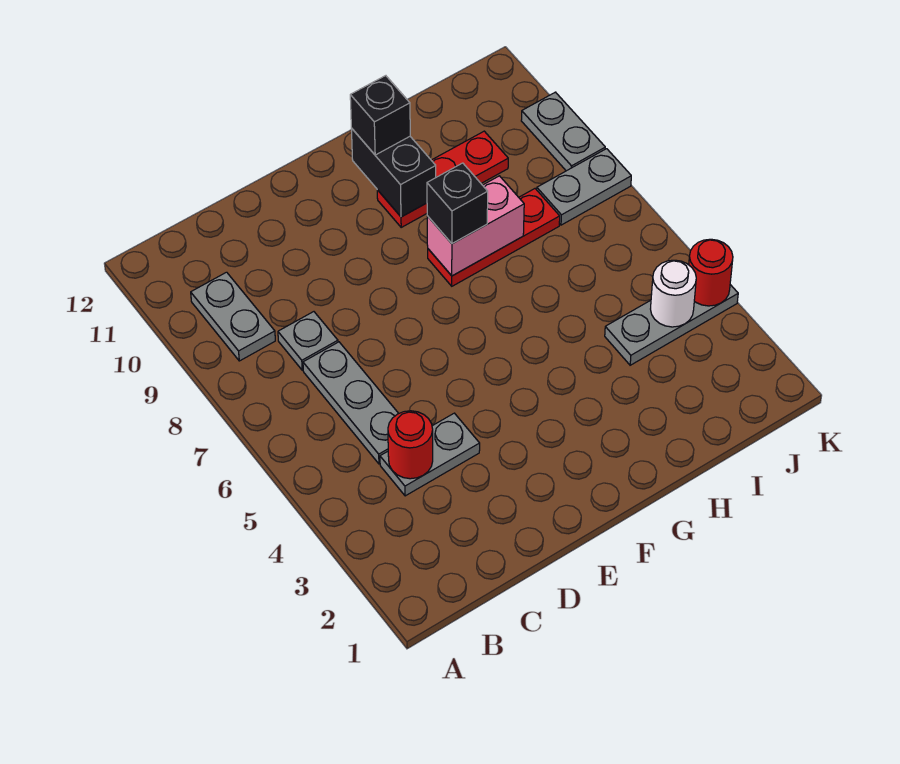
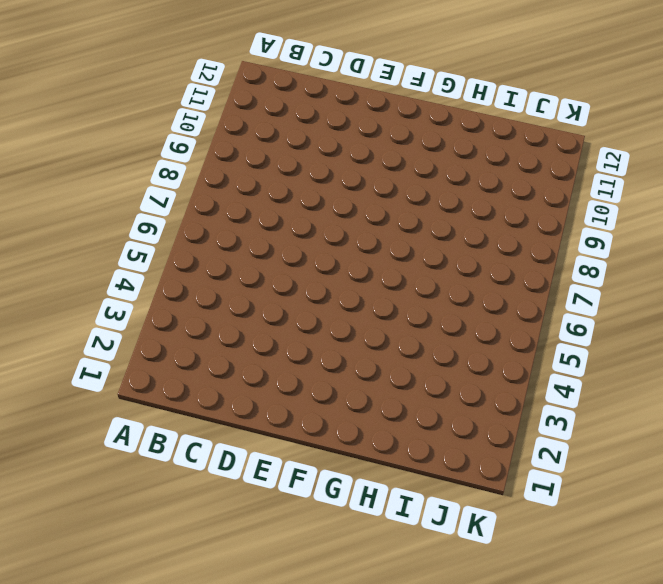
none -> grey 1x2 plate [191,272,275,361]
none -> grey 1x2 plate [380,413,480,496]
none -> grey 1x3 plate [303,342,399,464]

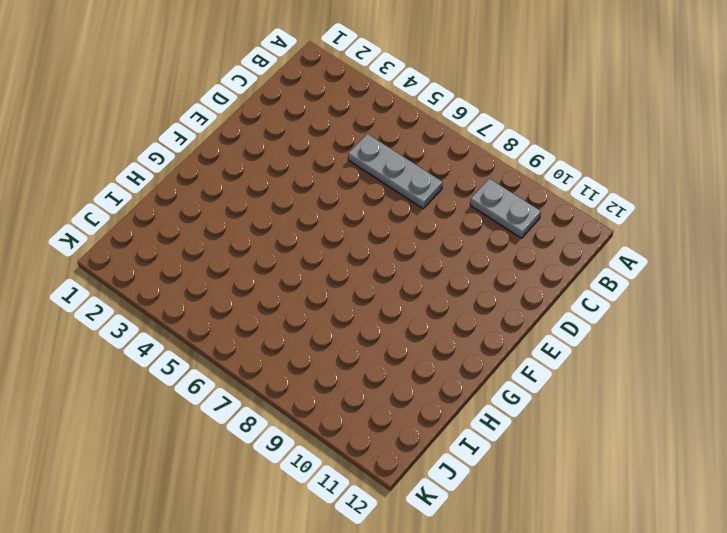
none -> grey 1x2 plate [380,413,480,496]
none -> grey 1x1 plate [278,312,338,370]
none -> red 1x3 plate [428,189,560,286]

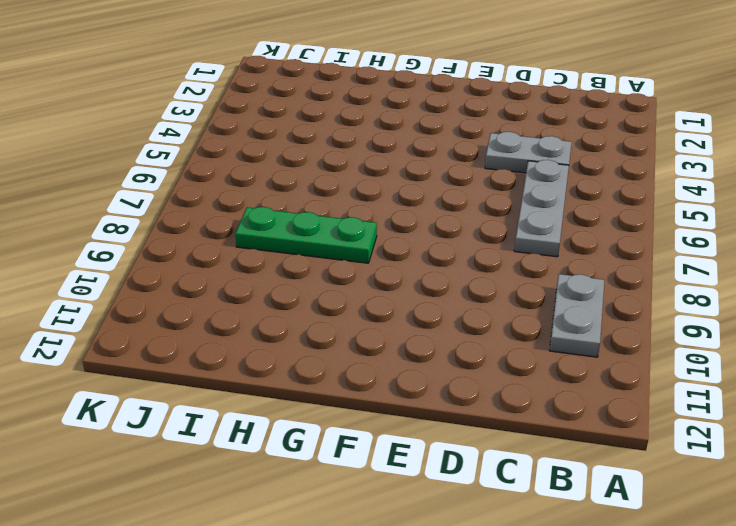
green 1x3 plate [235,207,377,263] -> red 1x3 plate [428,189,560,286]
none -> grey 1x1 plate [278,312,338,370]
none -> red 1x3 plate [377,131,508,227]
none -> grey 1x3 plate [605,285,738,365]

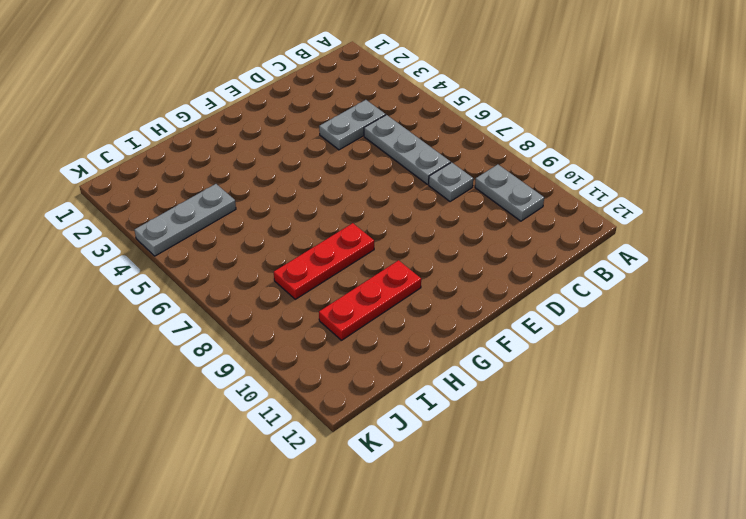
none -> grey 1x2 plate [537,149,631,225]
none -> grey 1x2 plate [521,92,605,171]
none -> red 1x1 round brick [388,411,433,479]

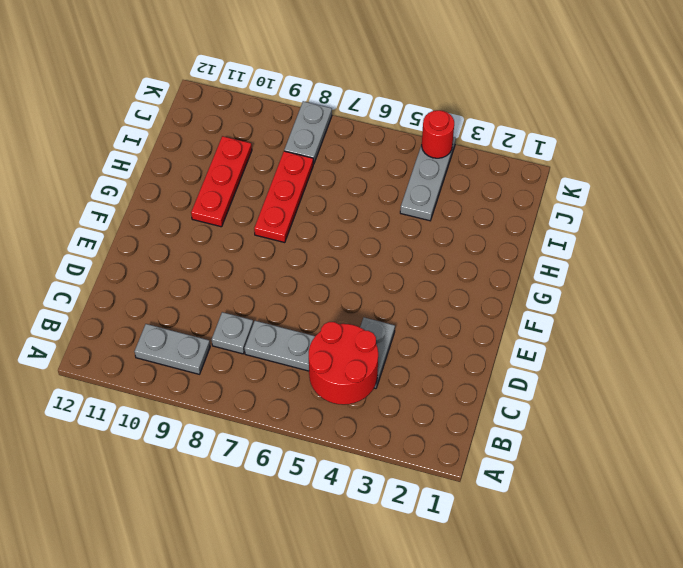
red 2x2 round brick [309,322,378,405] -> red 1x1 round brick [388,411,433,479]
none -> grey 1x2 plate [521,92,605,171]
none -> pink 1x2 brick [427,176,524,276]
none -> black 1x2 brick [351,128,436,217]

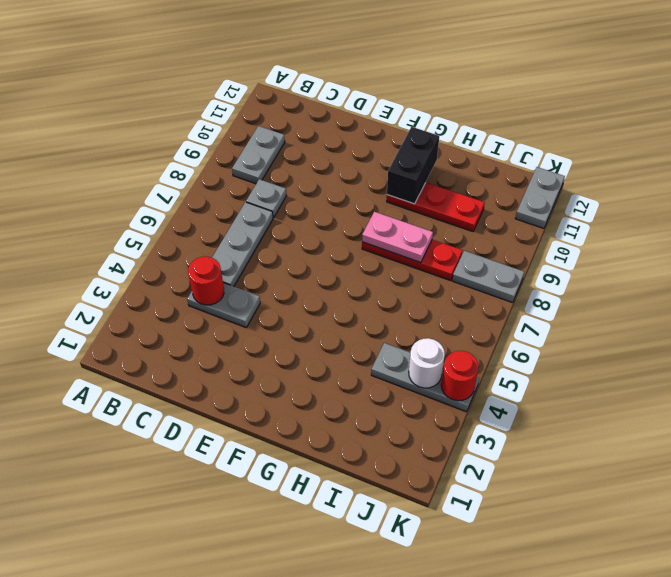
pink 1x2 plate [362,212,433,263] -> pink 1x2 brick [427,176,524,276]
grey 1x2 plate [515,167,565,228] -> grey 1x2 plate moved to [521,92,605,171]
none -> black 1x1 brick [427,163,488,244]
none -> black 1x1 brick [350,76,410,155]

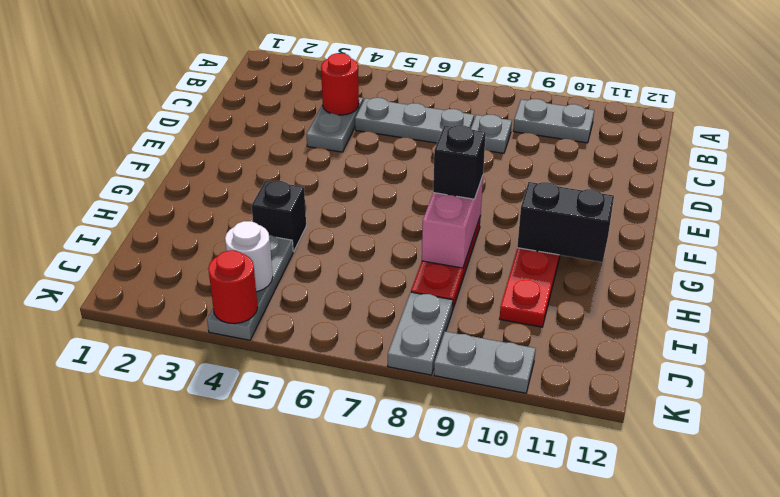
black 1x1 brick [251,180,306,252] -> black 1x1 brick moved to [350,76,410,155]

